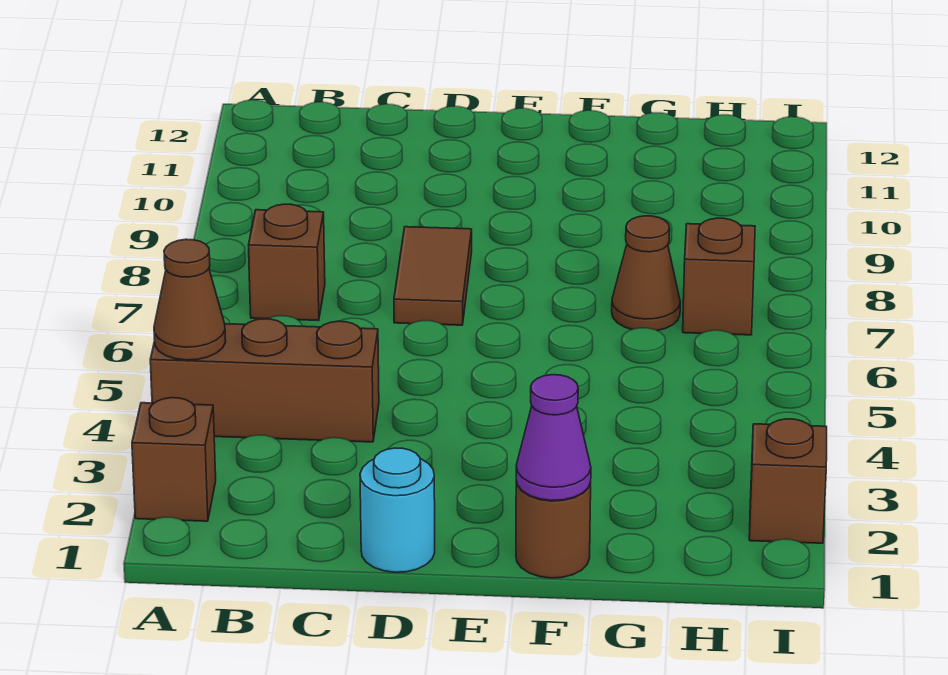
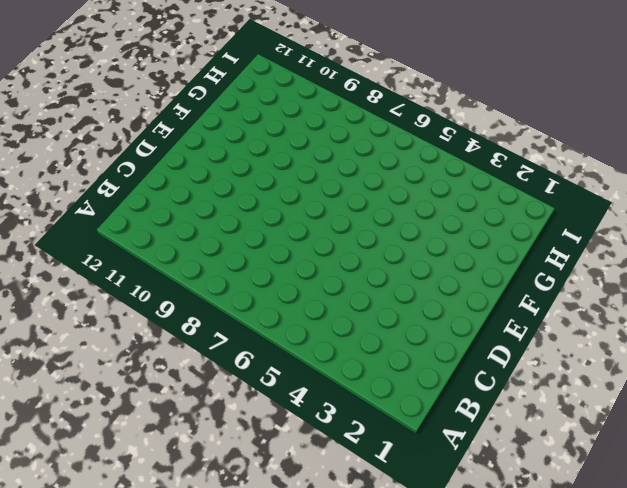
none -> brown 1x1 brick [132,398,216,521]
none -> brown 1x3 brick [150,319,379,442]

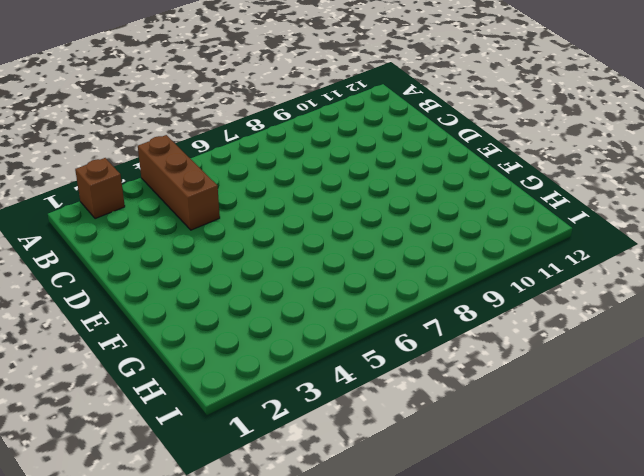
none -> brown 1x1 brick [248,204,325,321]
none -> cyan 1x1 round brick [360,448,435,572]

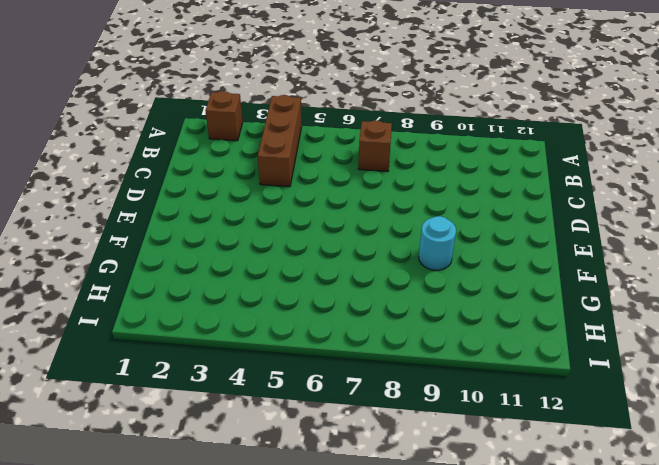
cyan 1x1 round brick [419,216,456,270] -> cyan 1x1 round brick moved to [360,448,435,572]
none -> brown 1x2 tile [394,227,472,325]
none -> brown 1x1 round brick [516,481,591,578]

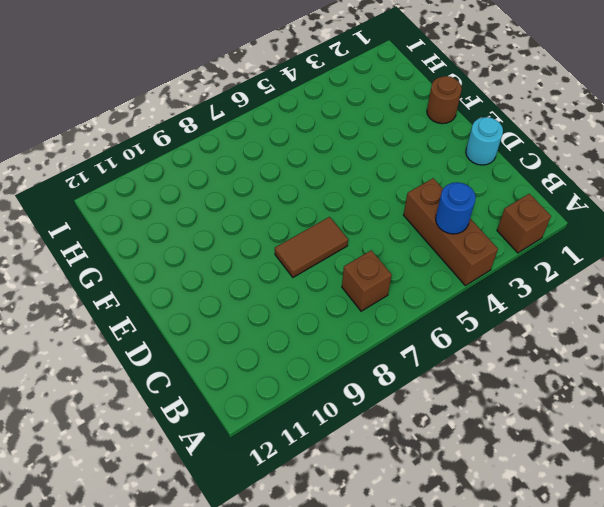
blue 1x1 round brick [436,182,476,234] -> none
none -> brown 1x1 cone [612,216,680,330]
none -> brown 1x1 brick [683,218,755,335]

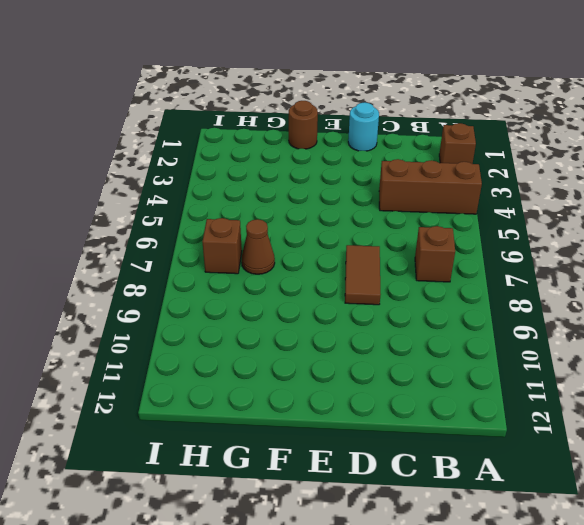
none -> brown 1x1 brick [749,419,827,543]
none -> brown 1x1 cone [154,239,226,360]

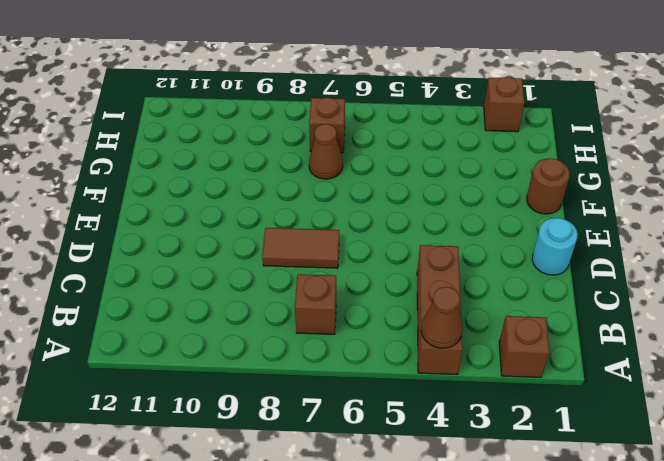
none -> purple 1x1 cone [516,375,591,501]

